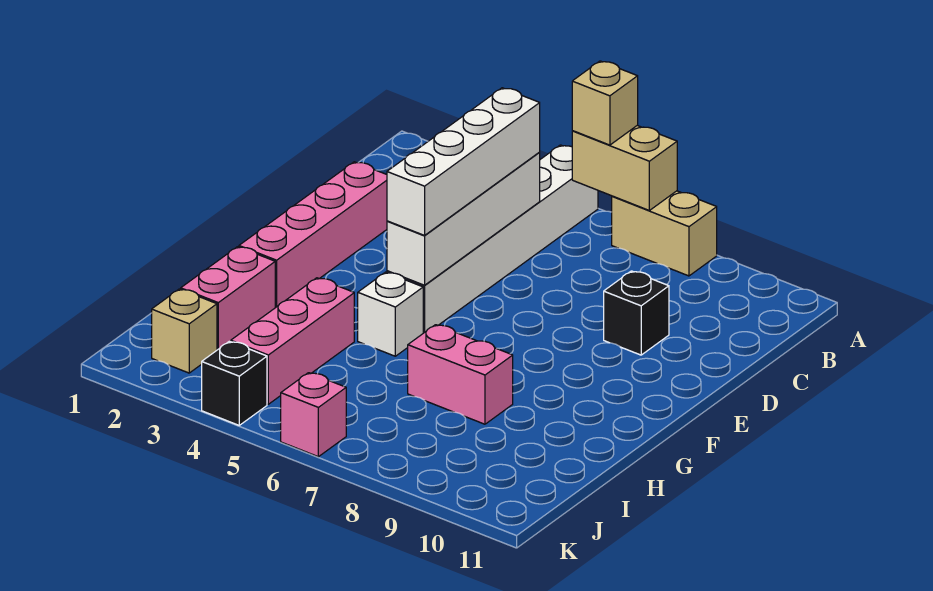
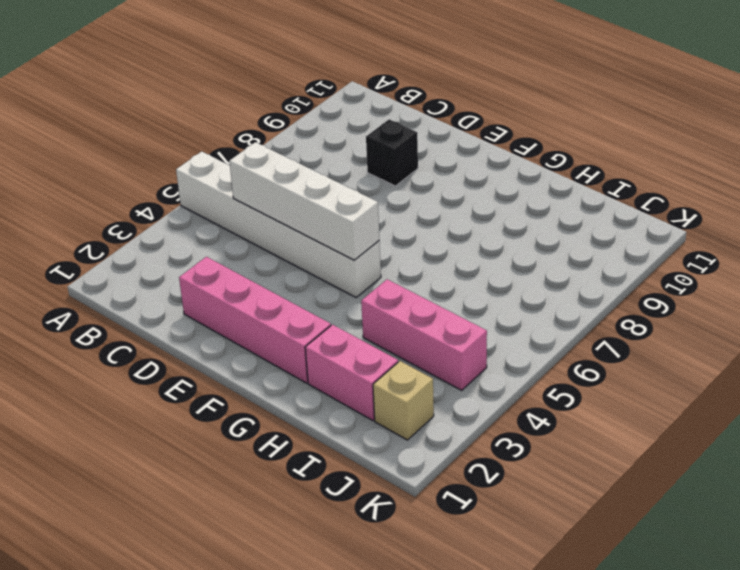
none -> tan 1x2 brick [612,191,717,276]
none -> white 1x1 brick [358,272,423,356]
none -> pink 1x2 brick [408,325,513,424]

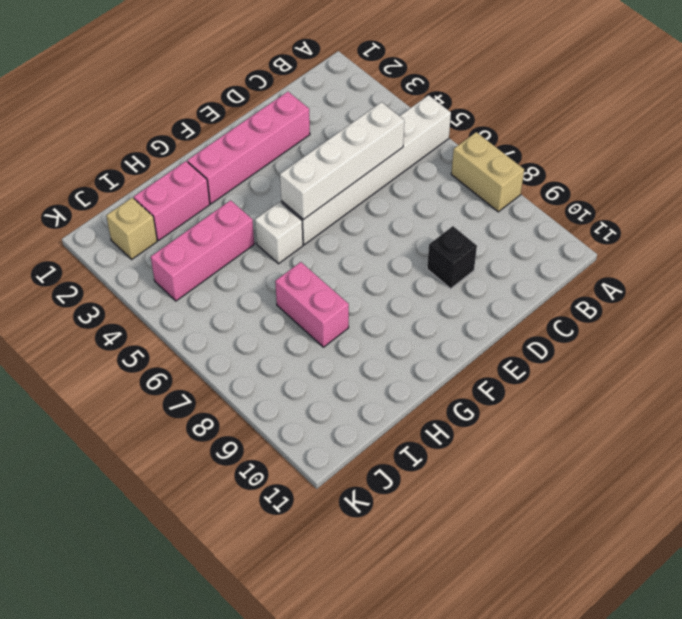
none -> black 1x1 brick [202,341,267,425]
none -> pink 1x1 brick [281,373,346,457]
none -> tan 1x2 brick [572,125,677,210]

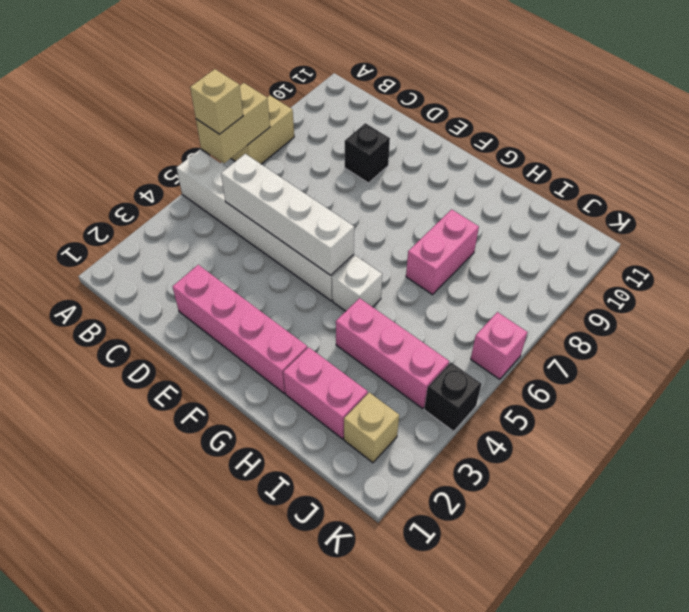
none -> white 1x4 brick [387,88,540,235]

